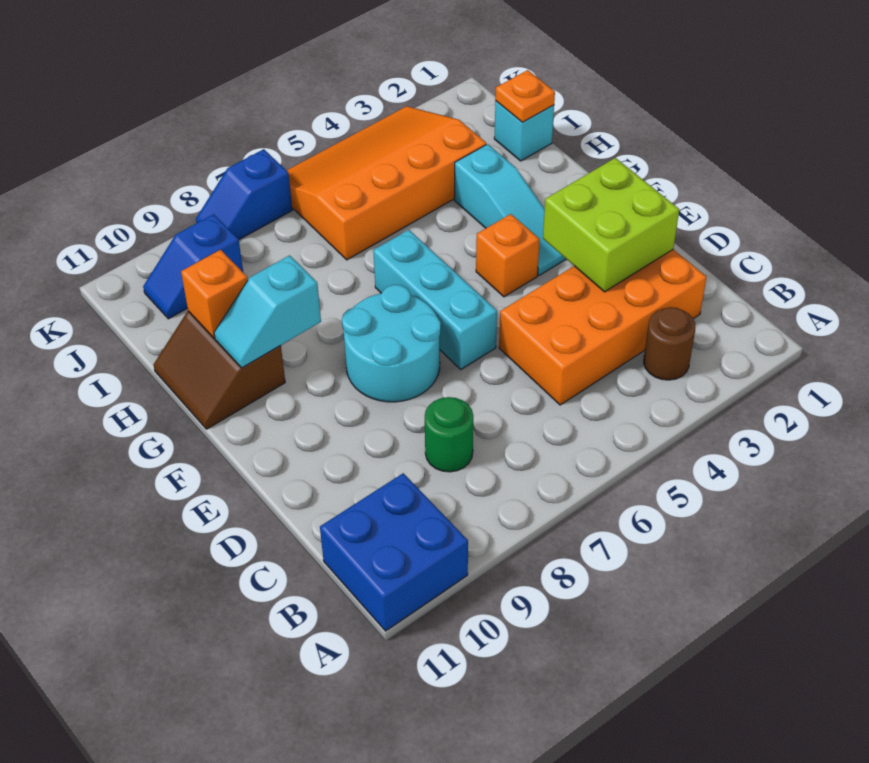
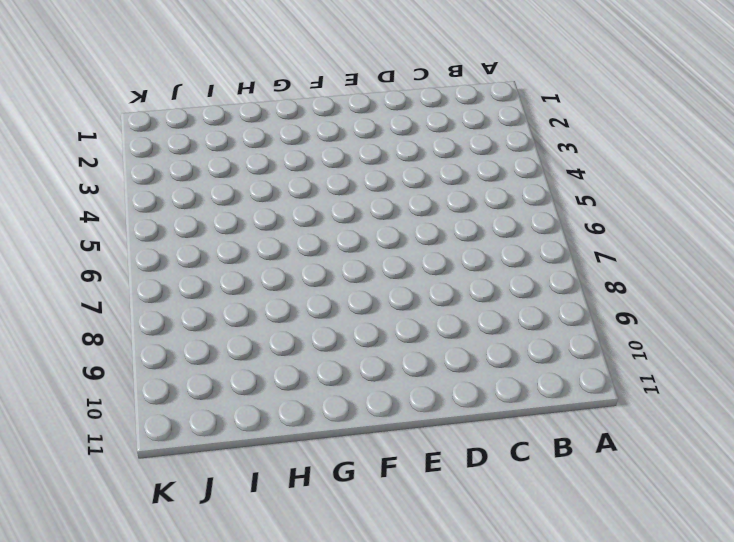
none -> blue 2x2 brick [320,473,468,631]
none -> brown 1x1 round brick [644,307,695,380]
none -> orange 2x4 brick [499,249,706,405]

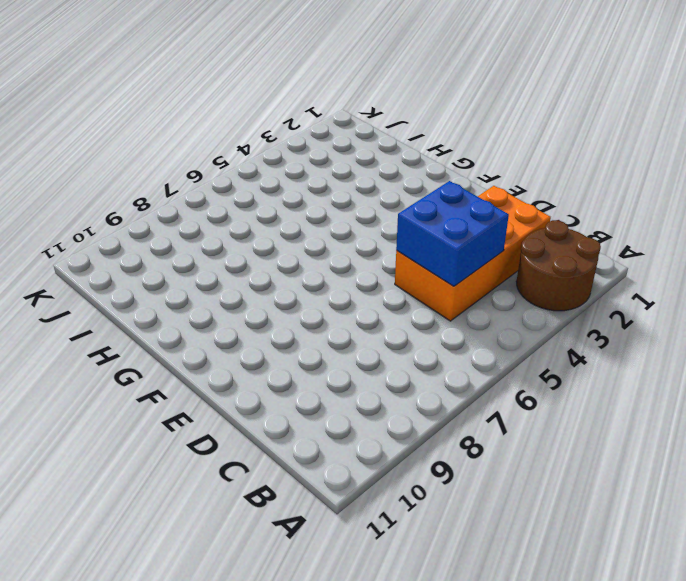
brown 2x2 round brick [516,220,601,311] -> brown 1x1 round brick [644,307,695,380]
blue 2x2 brick [396,181,509,286] -> blue 2x2 brick moved to [320,473,468,631]
none -> green 1x1 round brick [425,397,473,472]
none -> cyan 1x3 brick [373,230,497,369]
none -> cyan 2x2 round brick [342,285,441,402]

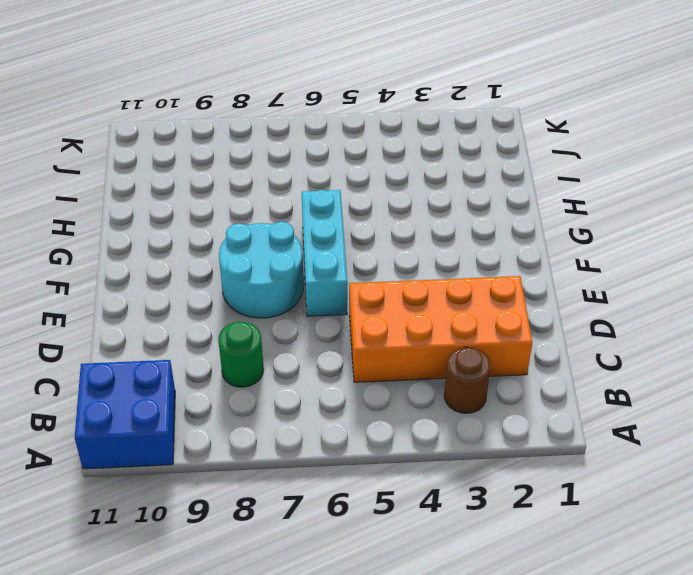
none -> cyan 1x3 slope [454,144,566,275]
none -> orange 1x1 brick [476,214,540,297]
none -> brown 2x2 slope [153,311,285,429]

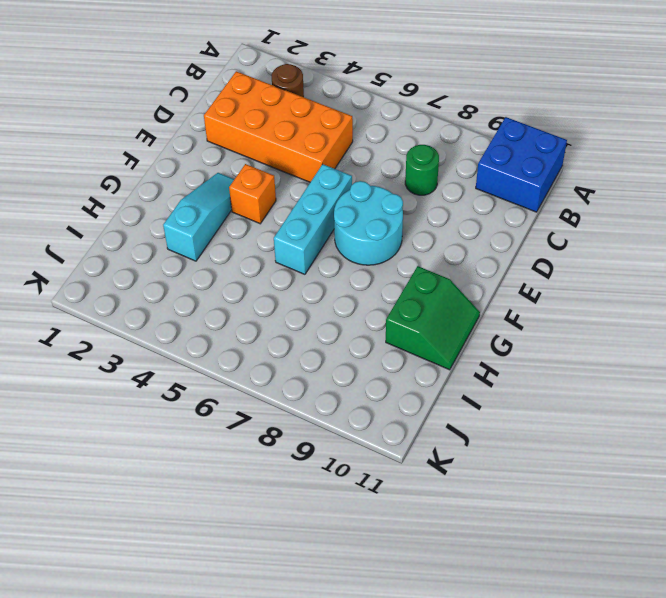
green 2x2 slope [386,266,480,370] -> brown 2x2 slope [153,311,285,429]
none -> cyan 1x1 brick [494,101,554,161]
none -> orange 3x4 slope [287,106,486,260]
none -> blue 1x2 slope [143,214,243,319]

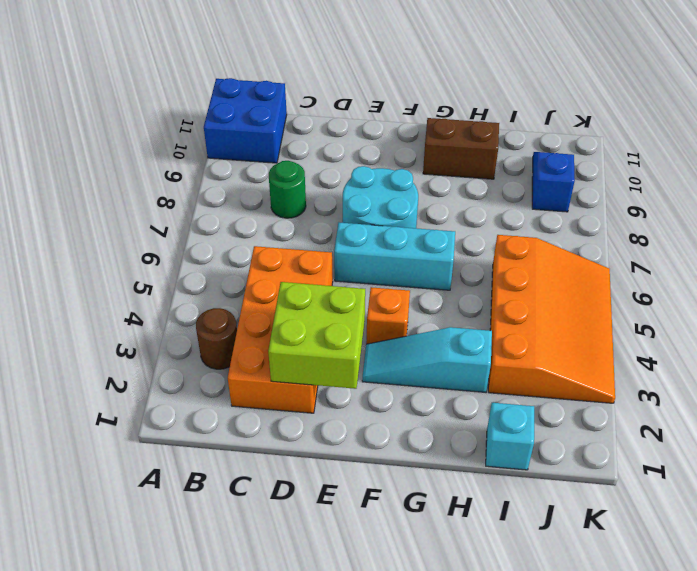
none -> blue 1x2 slope [196,149,292,239]
none -> cyan 1x2 slope [214,255,321,368]
none -> orange 1x1 brick [181,250,248,338]

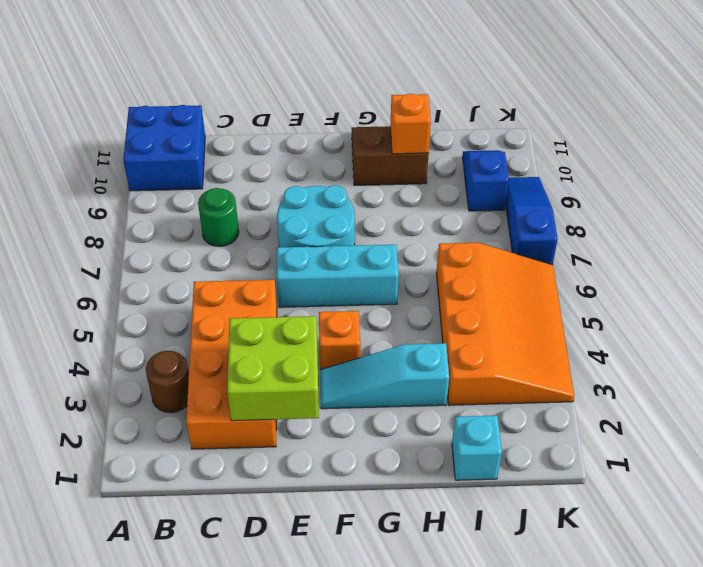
blue 1x3 slope [506,177,558,265] -> blue 1x2 slope [196,149,292,239]
none -> cyan 1x2 slope [214,255,321,368]
none -> orange 1x1 plate [495,70,555,122]

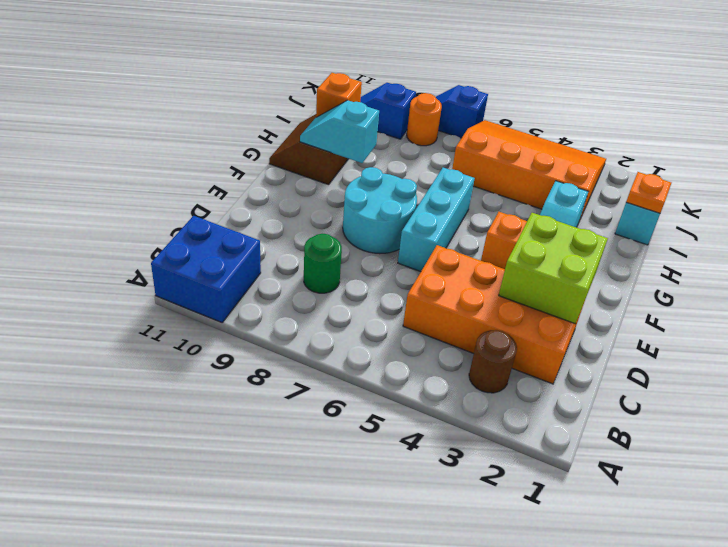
orange 1x1 round brick [407,93,442,146] -> none

